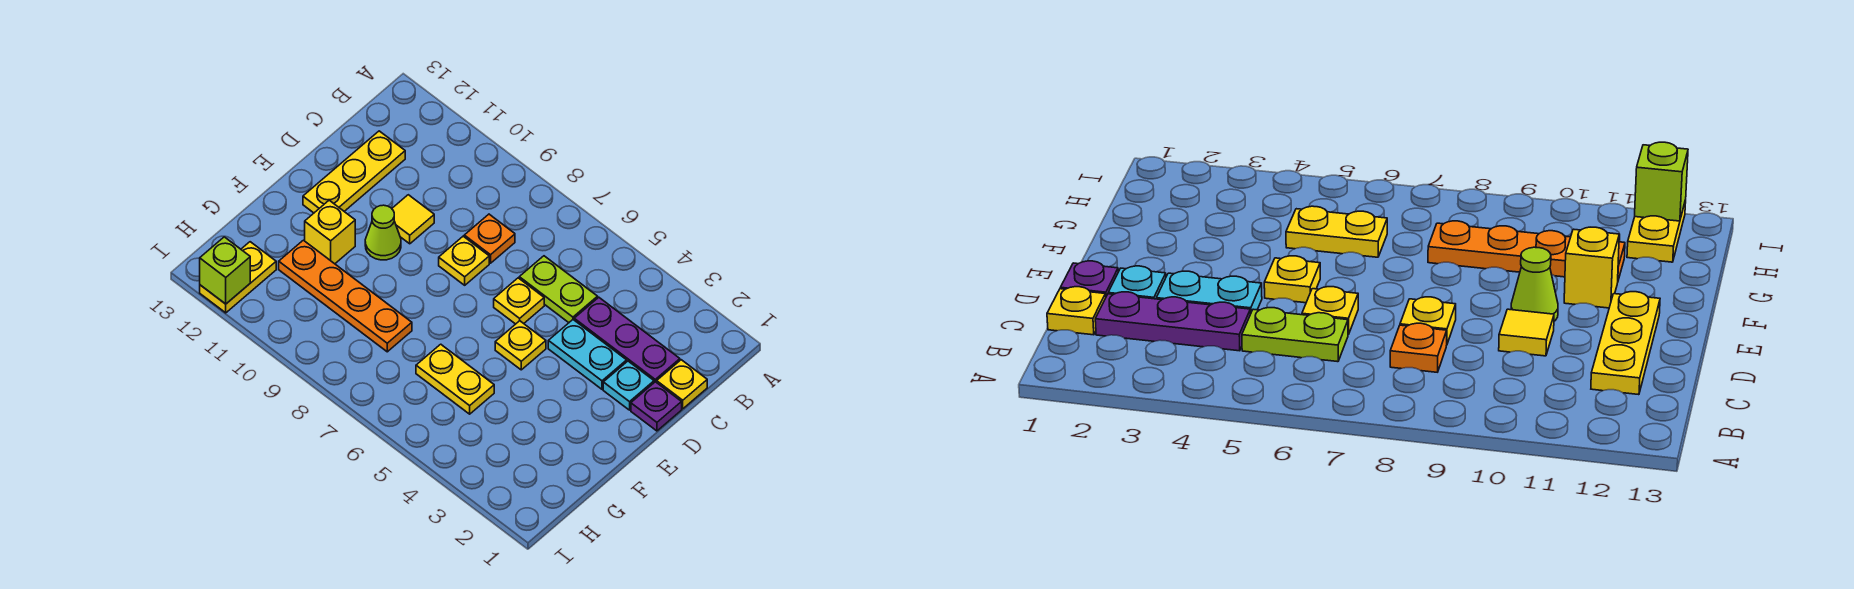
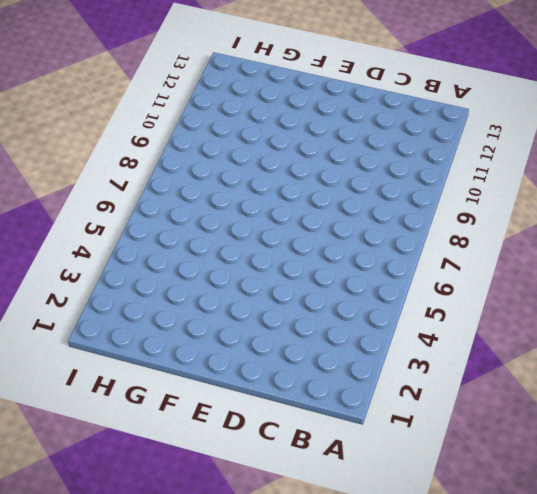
none -> yellow 1x1 plate [657,360,707,409]
none -> purple 1x3 plate [574,297,680,382]
none -> lime 1x2 plate [519,256,598,323]

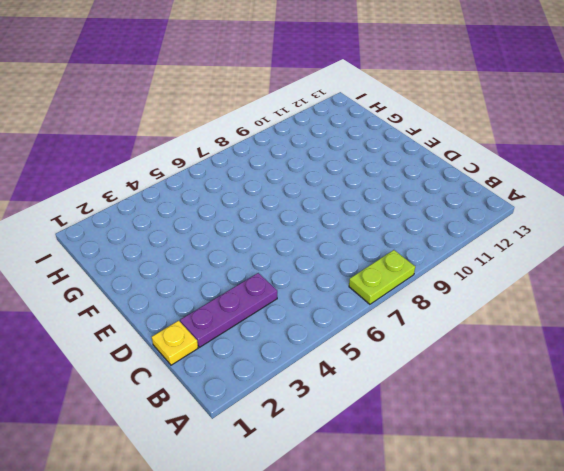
lime 1x2 plate [349,250,415,304] -> lime 1x2 plate moved to [519,256,598,323]
none -> orange 1x1 plate [464,214,515,263]
none -> yellow 1x3 plate [303,131,405,213]
none -> purple 1x1 plate [631,382,682,431]

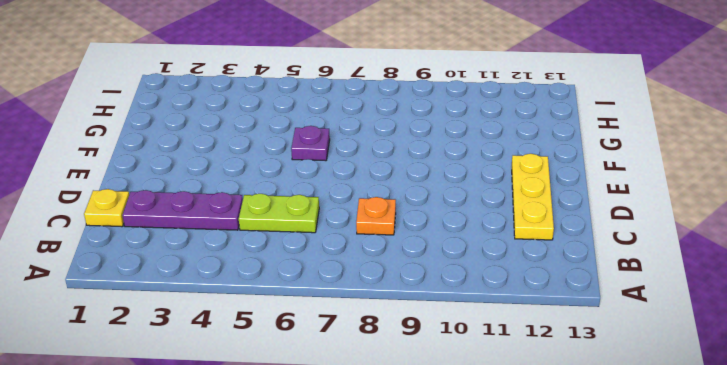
purple 1x1 plate [291,126,330,161] -> purple 1x1 plate moved to [631,382,682,431]
none -> cyan 1x1 plate [603,361,654,410]
none -> cyan 1x2 plate [548,320,627,389]
none -> yellow 1x1 plate [494,278,544,324]

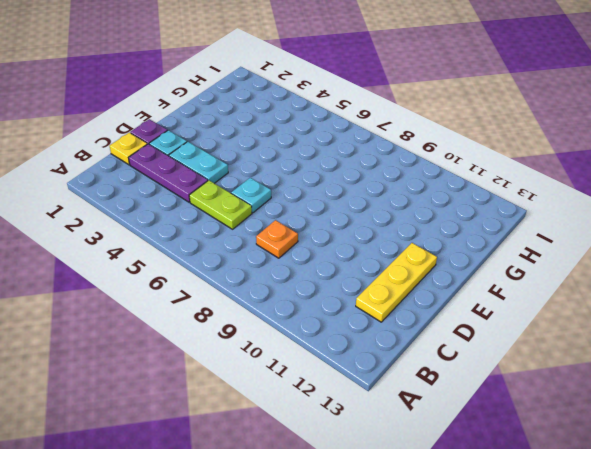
cyan 1x1 plate [231,178,271,213] -> yellow 1x1 plate [494,278,544,324]
none -> yellow 1x1 plate [439,236,489,285]
none -> yellow 1x1 tile [392,195,434,244]
none -> yellow 1x1 plate [495,321,546,370]

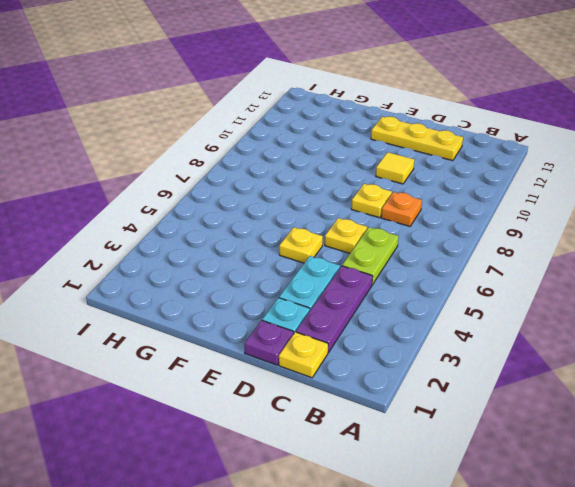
none -> lime 1x1 cone [365,205,401,260]
none -> yellow 1x1 brick [305,200,355,264]
none -> yellow 1x2 plate [416,344,494,414]

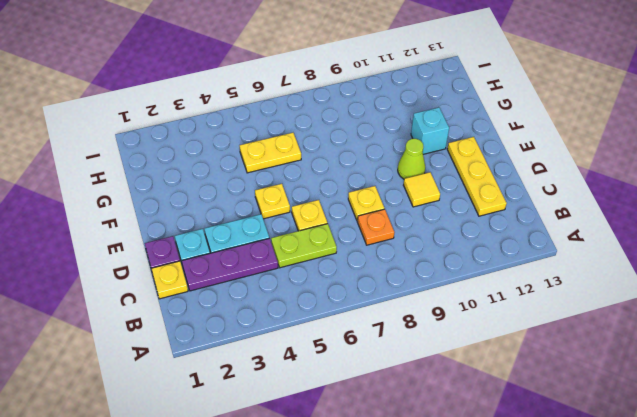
cyan 1x1 brick [411,107,449,154] -> yellow 1x1 brick [305,200,355,264]
none -> orange 1x4 plate [279,240,412,352]
none -> yellow 1x2 plate [200,242,276,313]
none -> lime 1x1 brick [200,237,250,304]

